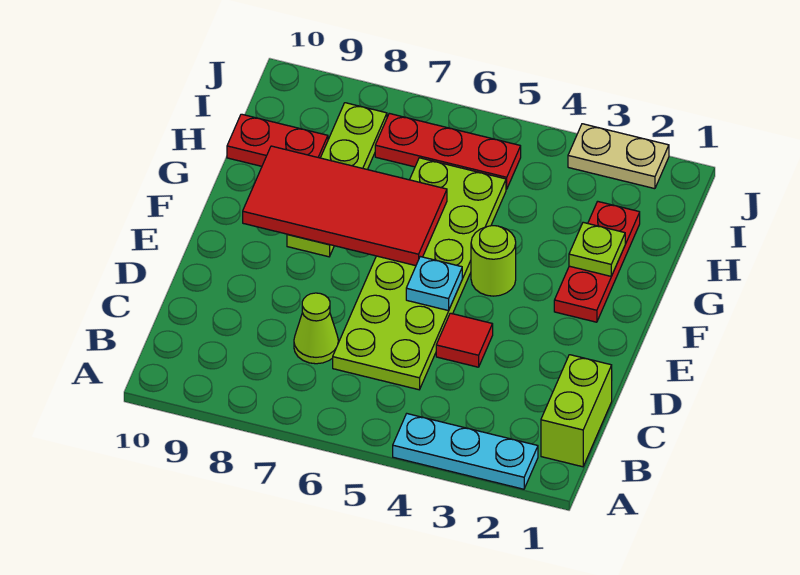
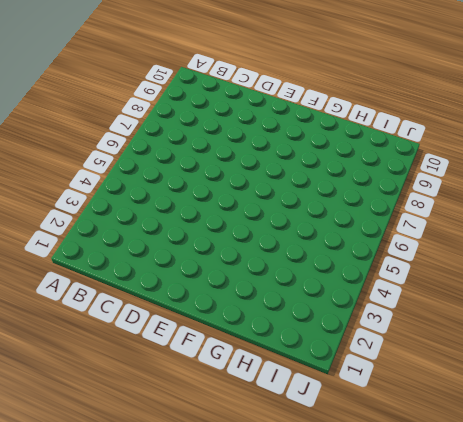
none -> cyan 1x3 plate [393,414,538,489]
none -> lime 1x2 brick [541,355,612,467]
none -> lime 2x6 plate [333,158,506,390]

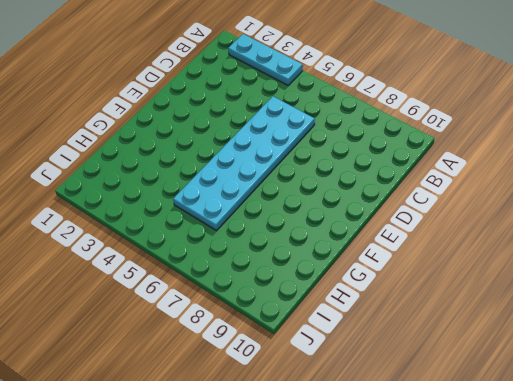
cyan 2x6 plate [173,96,315,231] -> lime 2x6 plate [333,158,506,390]
none -> lime 1x2 brick [541,355,612,467]
none -> lime 1x1 cone [294,293,338,364]
none -> red 1x1 tile [436,313,493,367]

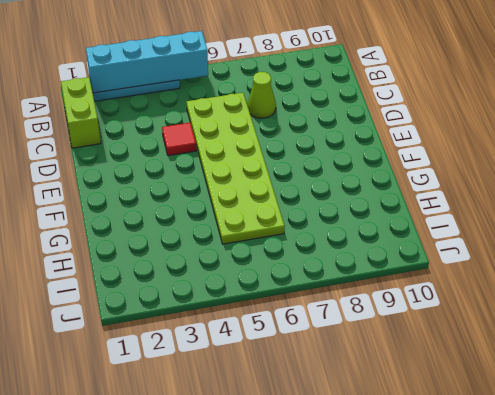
cyan 1x4 brick [86,31,208,93] -> none
none -> red 1x3 plate [554,201,640,322]
none -> lime 1x1 round brick [471,226,516,296]
none -> lime 1x4 plate [287,103,387,257]

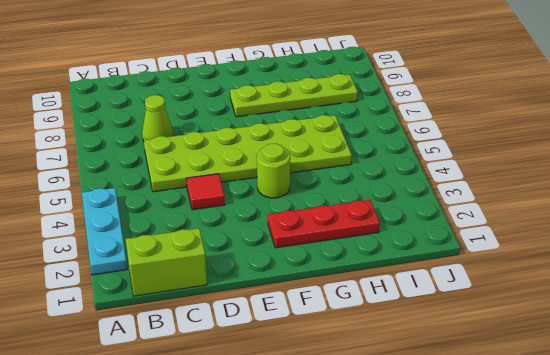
none -> red 1x2 plate [227,114,328,166]
none -> red 1x3 plate [375,113,521,189]
none -> tan 1x2 plate [568,124,669,189]

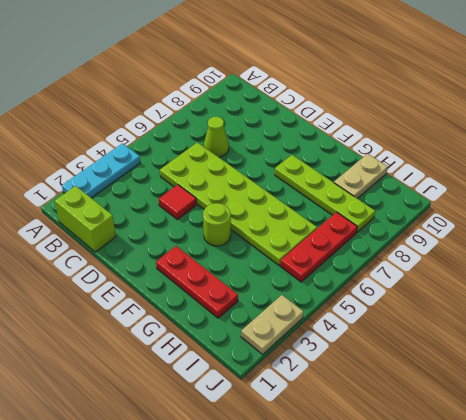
tan 1x2 plate [334,154,388,199] -> red 1x2 plate [227,114,328,166]
none -> cyan 1x1 plate [406,257,462,311]
none -> red 2x4 tile [243,146,447,266]
none -> lime 1x1 plate [569,222,625,276]

